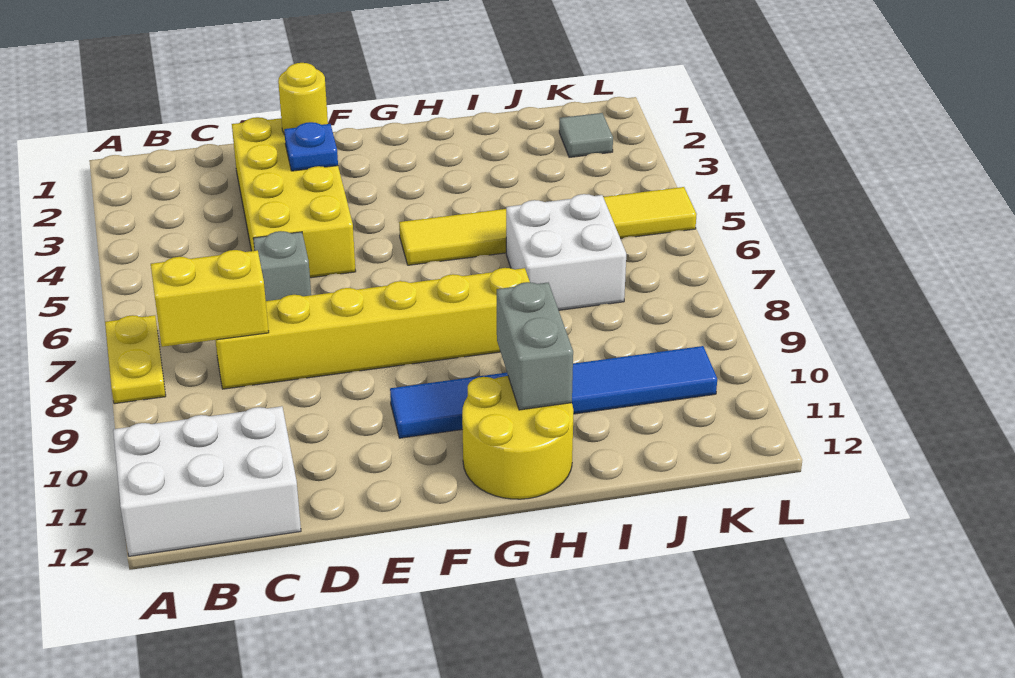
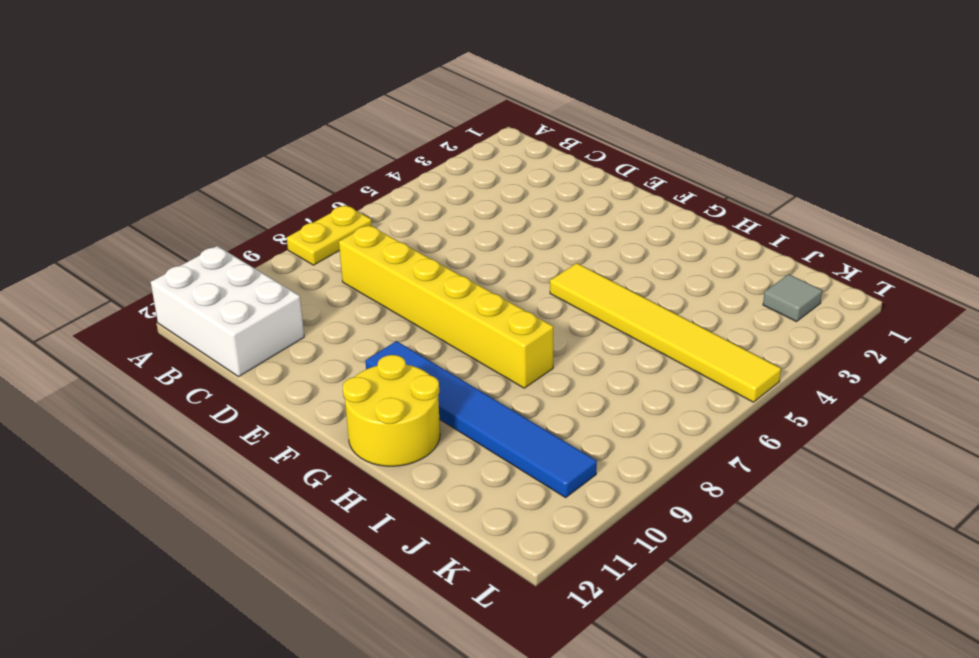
none -> yellow 2x4 brick [232,117,356,278]
none -> grey 1x1 brick [253,231,311,301]
none -> white 2x2 brick [506,194,626,310]

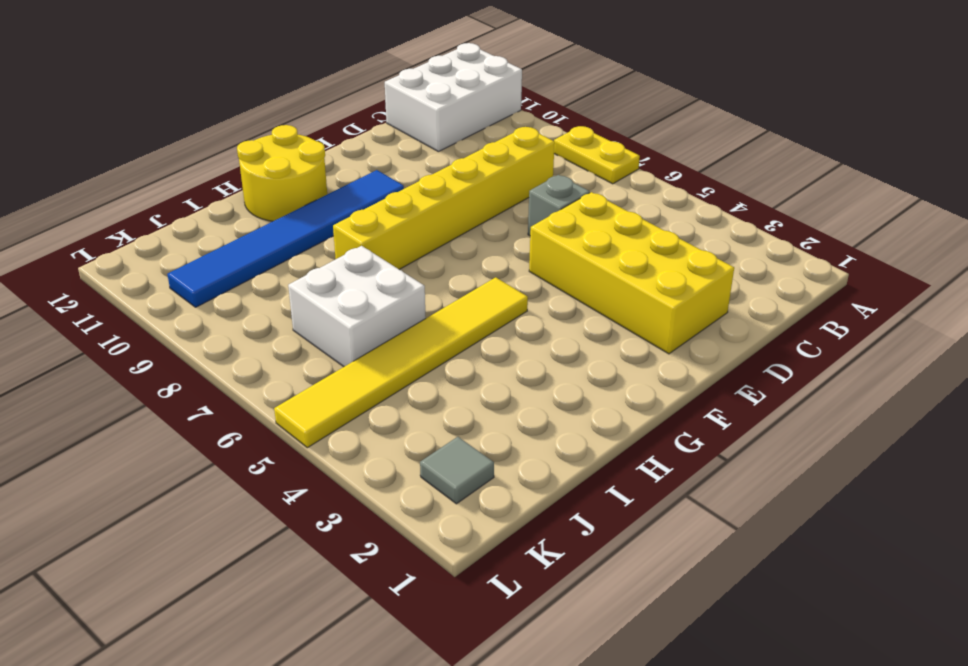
none -> yellow 1x2 brick [151,250,269,347]
none -> yellow 1x1 round brick [278,63,328,134]
none -> blue 1x1 plate [284,122,338,171]

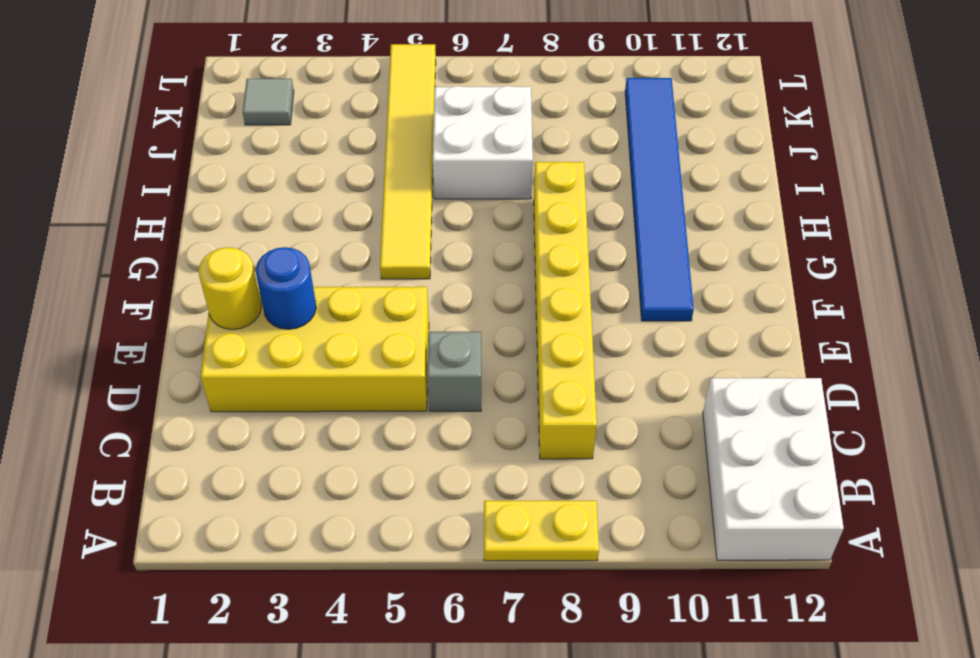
blue 1x1 round brick [256,247,316,329] -> blue 1x1 plate [284,122,338,171]
none -> yellow 2x2 round brick [462,376,573,499]
none -> yellow 1x2 brick [151,250,269,347]
none -> grey 1x2 brick [497,282,573,410]

